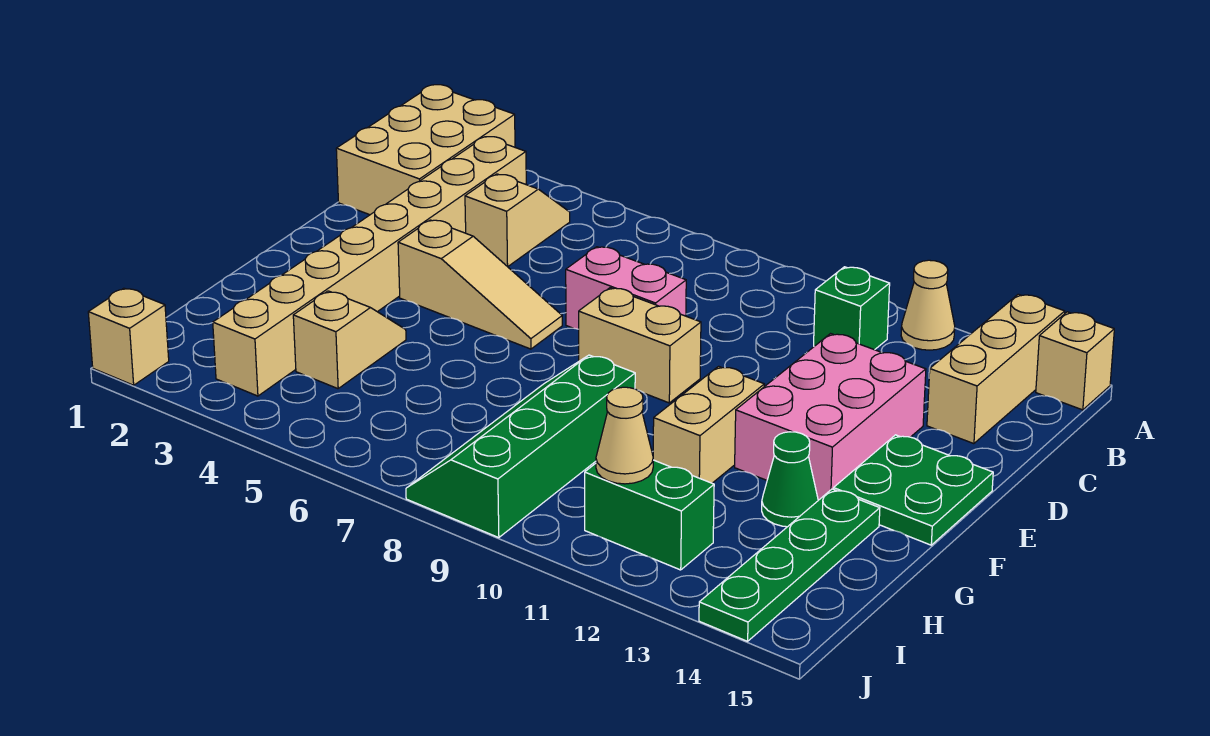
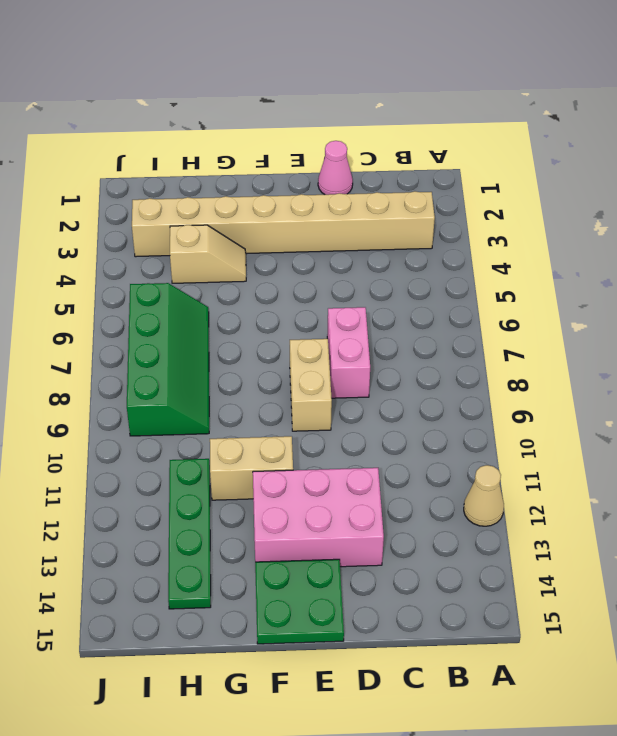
pink 1x1 cone [318,141,353,195] -> none
green 2x4 slope [127,283,209,436] -> green 2x4 slope turned to [406,355,635,538]
green 1x4 plate [168,459,211,609] -> green 1x4 plate turned to [699,489,880,641]
none -> tan 2x3 brick [336,85,515,215]
none -> tan 1x3 brick [927,294,1065,444]
none -> tan 1x1 brick [1036,312,1114,410]

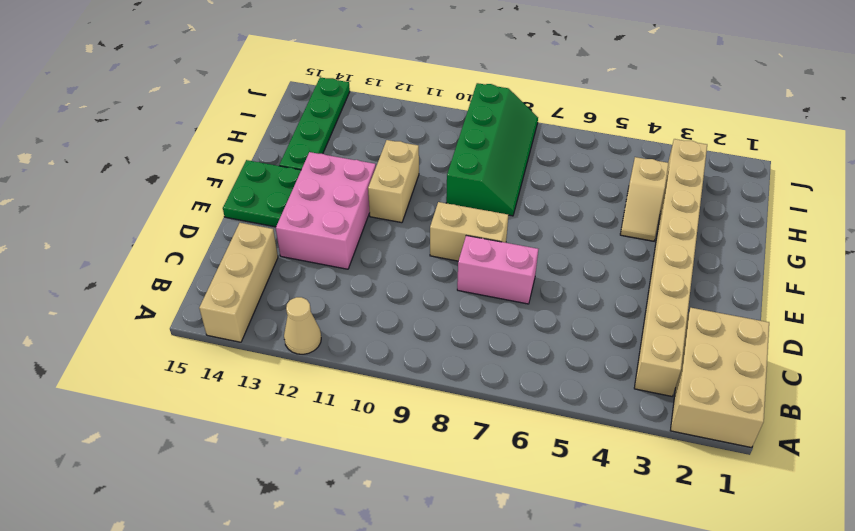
none -> tan 1x1 brick [1036,312,1114,410]
none -> tan 1x2 slope [465,174,570,267]
none -> green 1x1 brick [814,267,890,350]

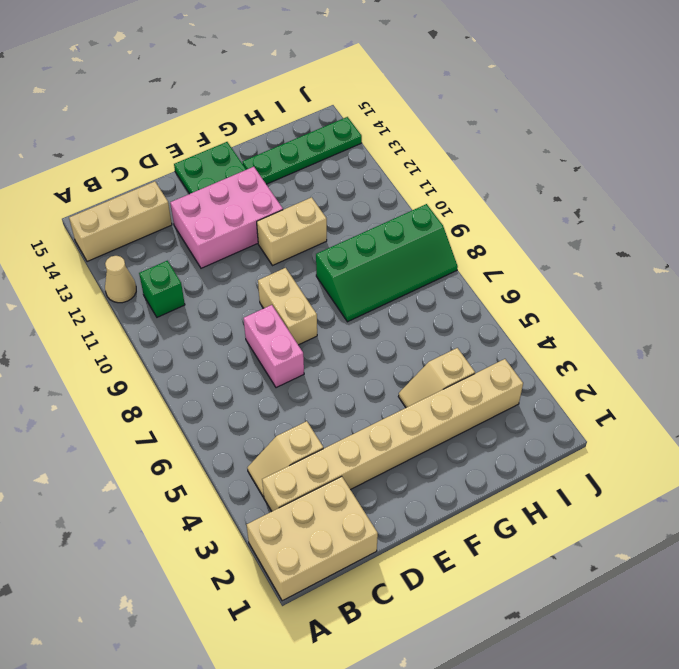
none -> tan 1x1 brick [1036,312,1114,410]
none -> tan 1x3 slope [398,220,562,349]
none -> green 1x1 cone [762,432,818,527]

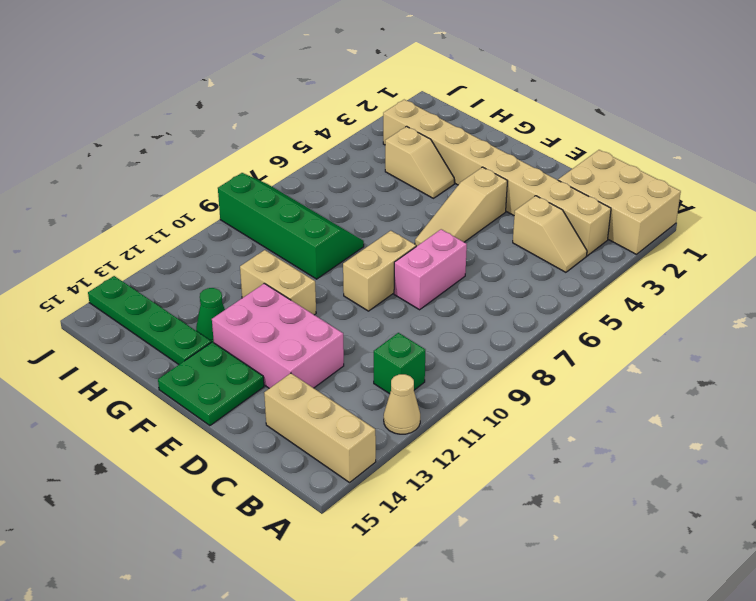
none -> tan 1x1 brick [1036,312,1114,410]
none -> green 1x2 brick [585,460,714,570]
none -> tan 1x1 brick [88,288,169,385]

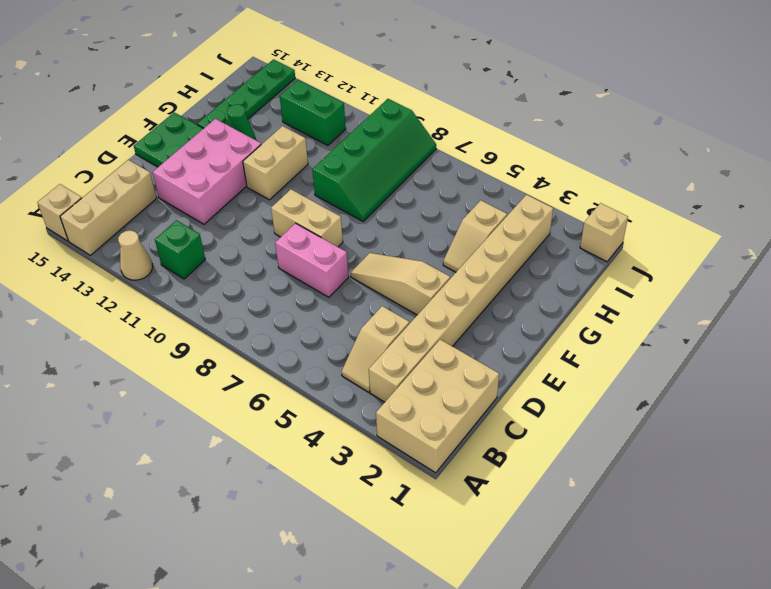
none -> tan 1x1 cone [596,387,653,484]

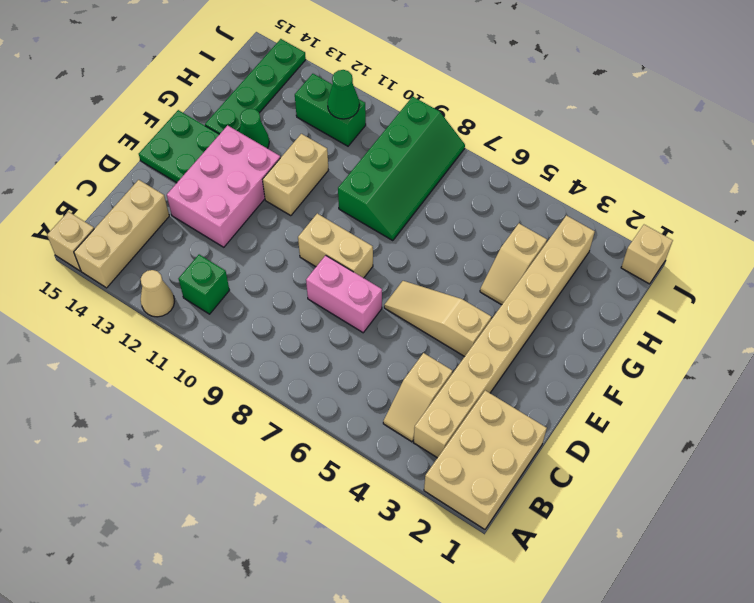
green 1x1 cone [328,70,359,119] -> tan 1x1 cone [596,387,653,484]

